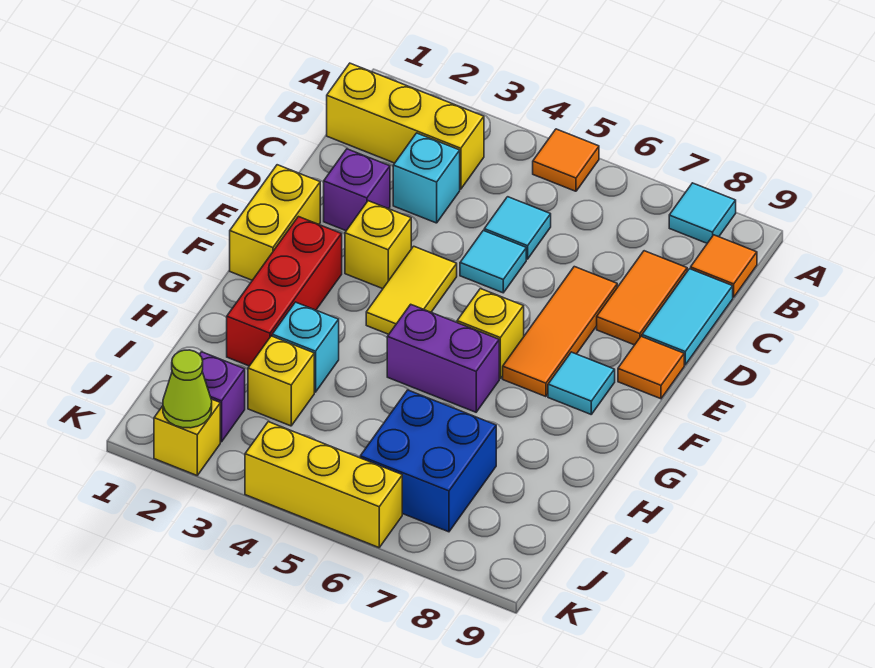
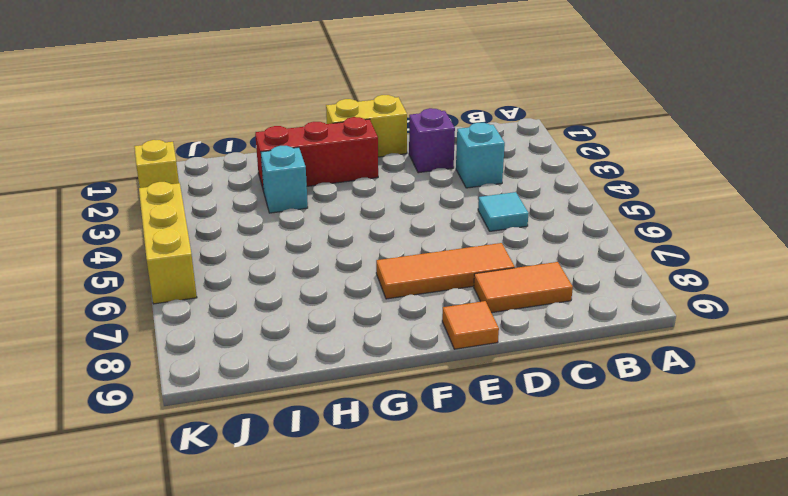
none -> orange 1x1 tile [533,129,599,191]
none -> cyan 1x1 tile [669,183,736,243]
none -> yellow 1x3 brick [327,63,484,189]

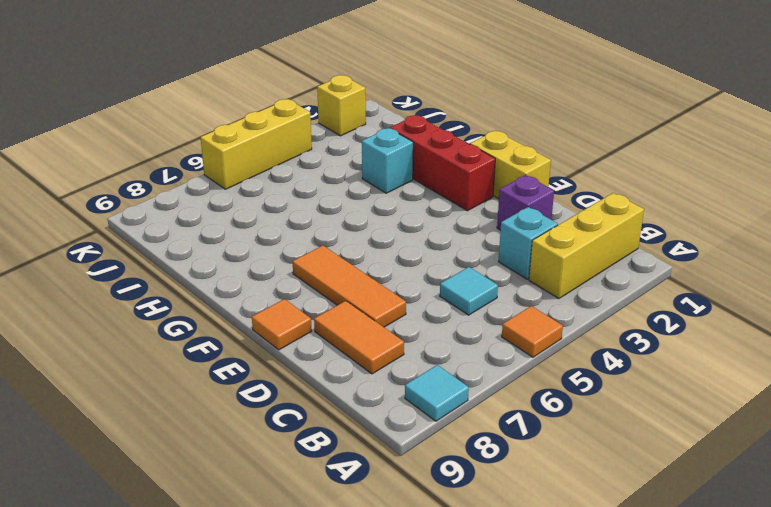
none -> orange 1x1 tile [691,235,757,297]
none -> cyan 1x2 tile [642,269,733,365]
none -> cyan 1x1 tile [460,230,526,293]

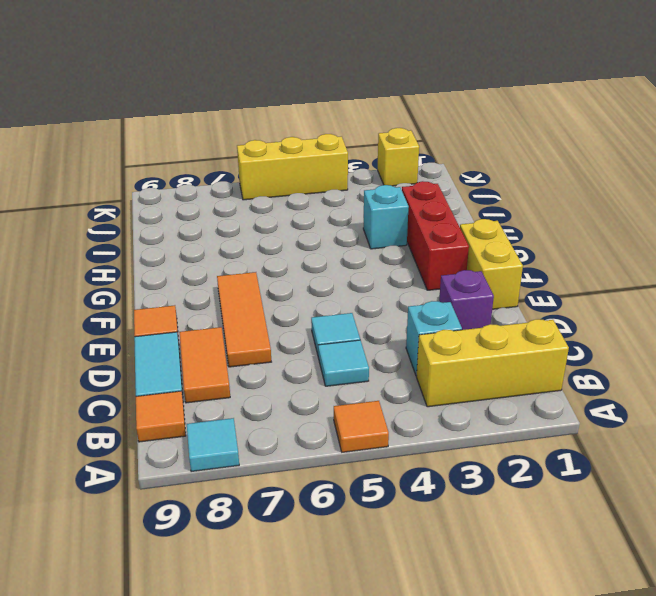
none -> yellow 1x1 brick [345,201,411,289]
none -> yellow 1x2 tile [366,246,457,334]
none -> yellow 1x1 brick [457,289,524,378]

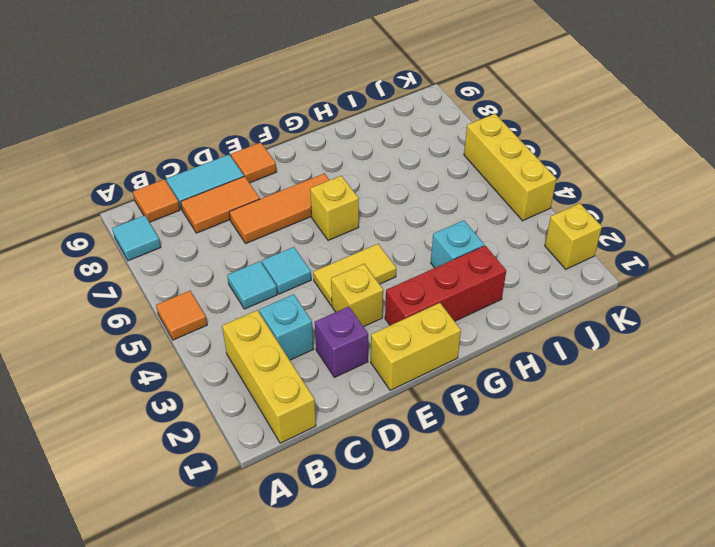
none -> cyan 1x1 tile [548,352,615,414]
none -> purple 1x2 brick [387,304,499,412]
none -> yellow 1x1 brick [248,336,314,426]

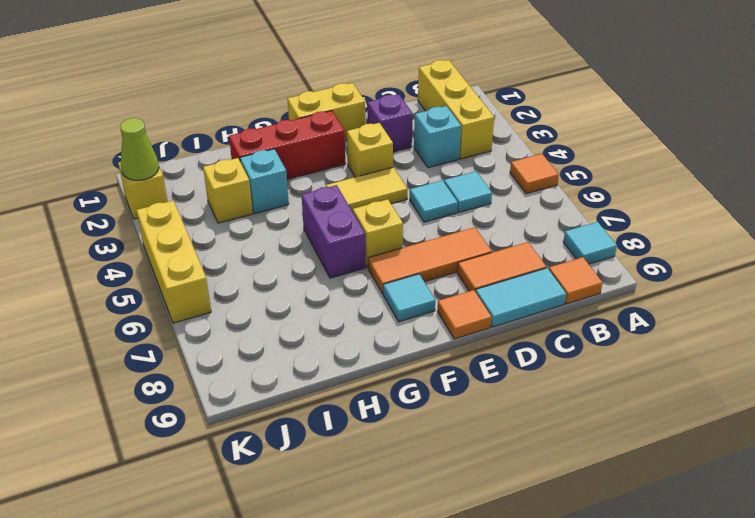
none -> blue 2x2 brick [360,390,496,532]
none -> purple 1x1 brick [199,352,245,442]

